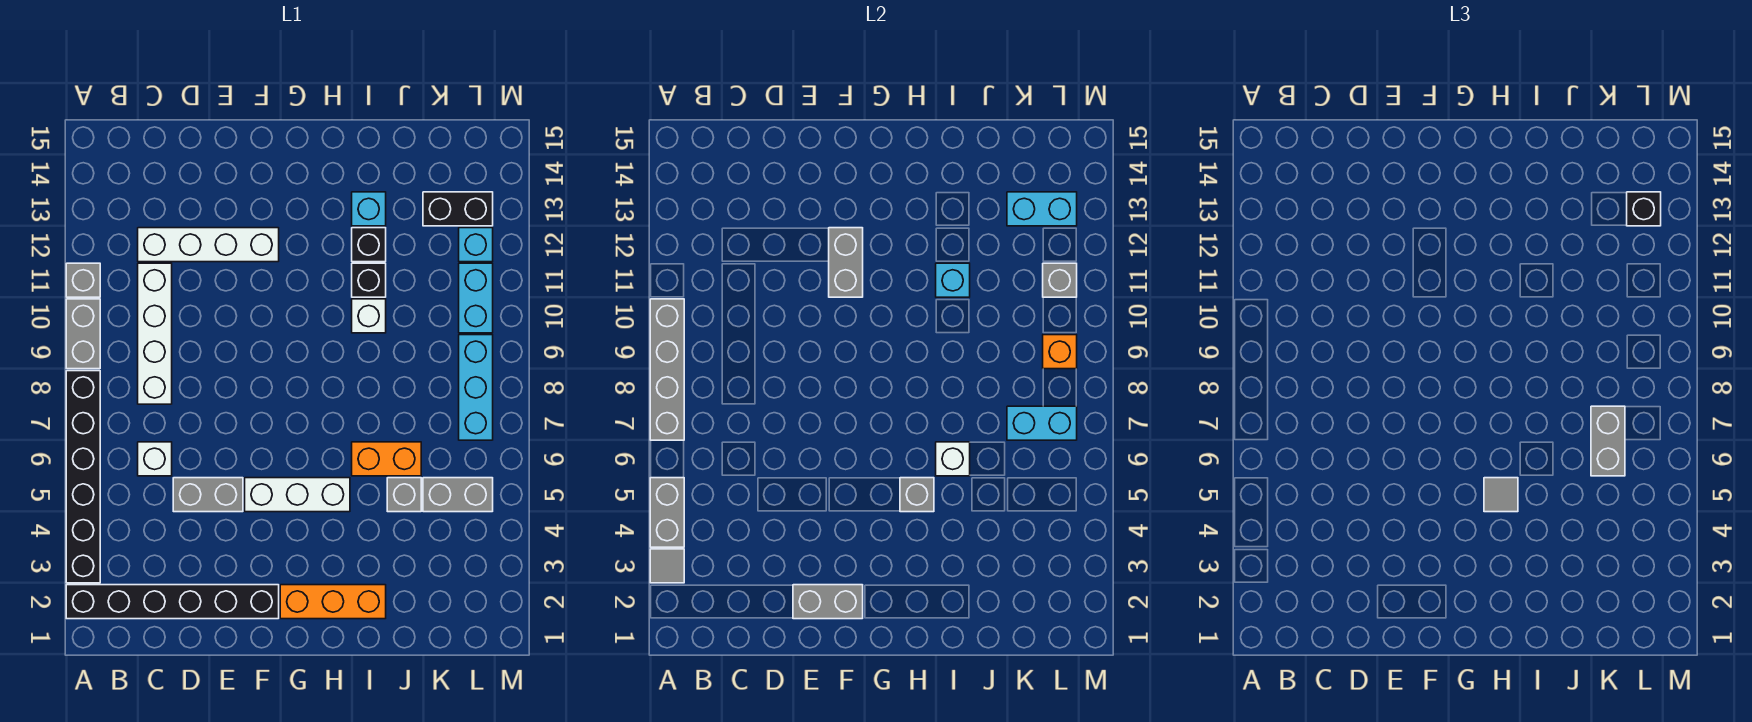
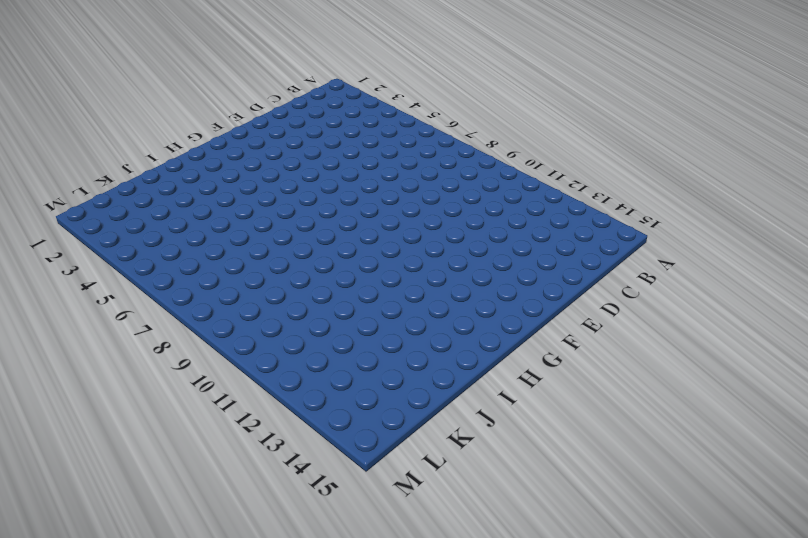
none -> black 1x6 brick [66,585,279,619]
none -> black 1x6 brick [66,371,100,583]
none -> grey 1x2 brick [66,299,100,369]
none -> grey 1x1 brick [66,263,100,297]

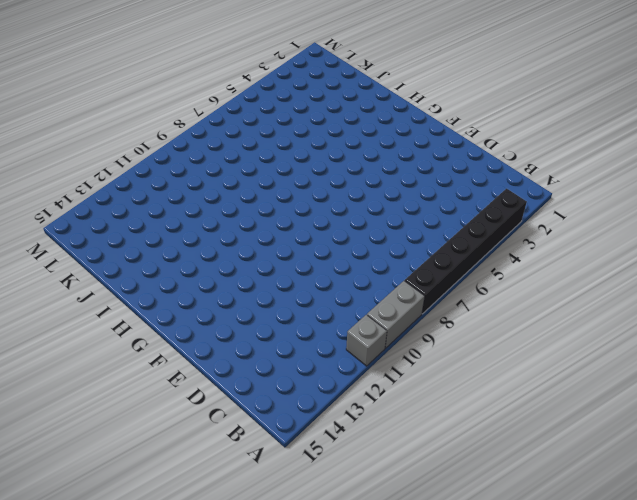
none -> black 1x6 brick [66,585,279,619]
none -> white 1x1 brick [138,442,172,476]
none -> white 1x4 brick [138,263,172,404]
none -> white 1x4 brick [138,228,279,262]

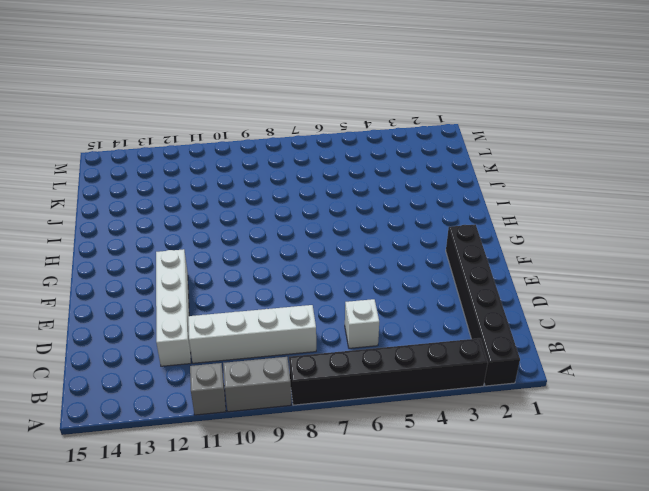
none -> grey 1x2 brick [173,478,243,512]
none -> white 1x3 brick [245,478,350,512]
none -> orange 1x3 brick [280,585,386,619]
none -> orange 1x2 brick [352,442,421,476]

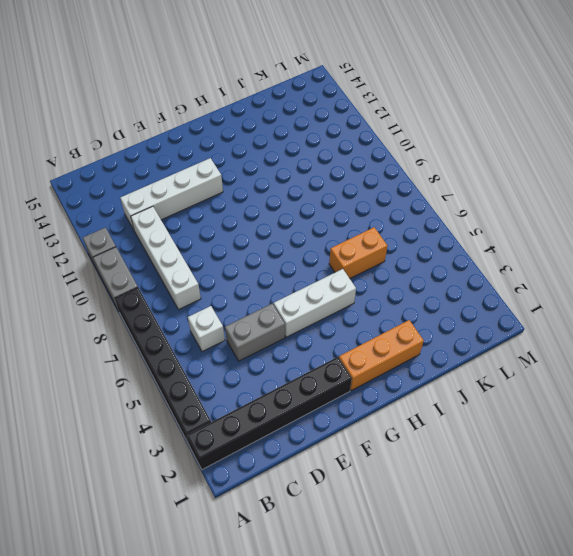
none -> white 1x1 brick [352,299,386,333]
none -> black 1x1 brick [352,263,386,297]
none -> black 1x1 brick [352,228,386,262]
none -> cyan 1x1 brick [352,192,386,226]

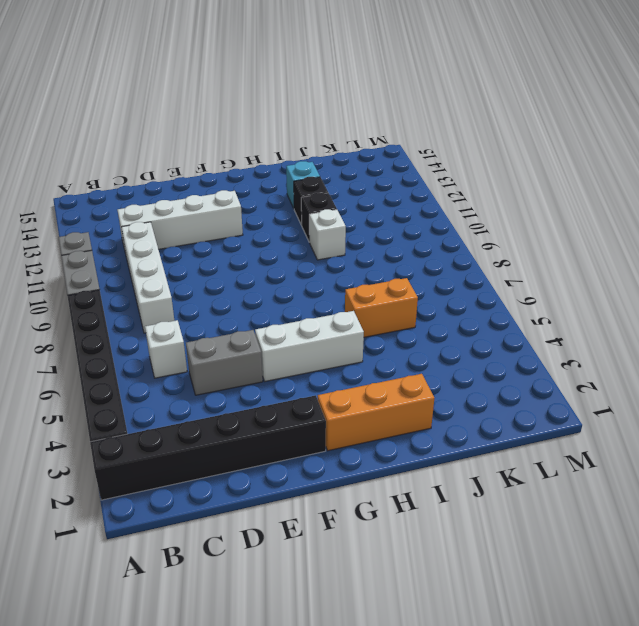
none -> grey 1x1 brick [387,478,421,512]
none -> grey 1x2 brick [423,478,493,512]
none -> black 1x2 brick [423,192,493,226]
none -> cyan 1x3 brick [459,335,493,440]

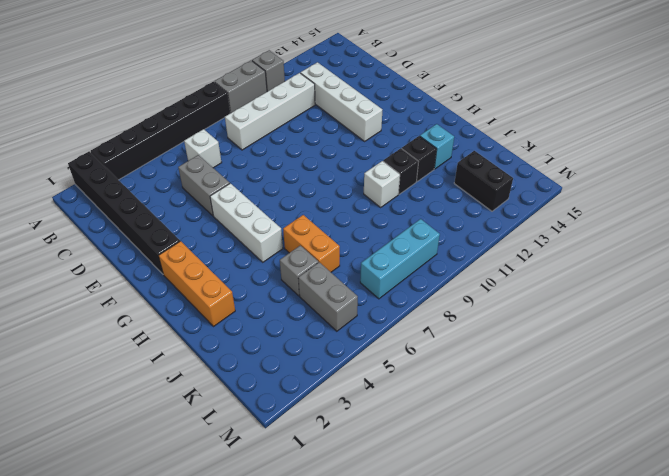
none -> cyan 1x2 brick [459,263,493,333]
none -> cyan 1x1 brick [459,228,493,262]
none -> grey 1x1 tile [650,549,684,583]
none -> grey 1x2 brick [650,478,684,547]

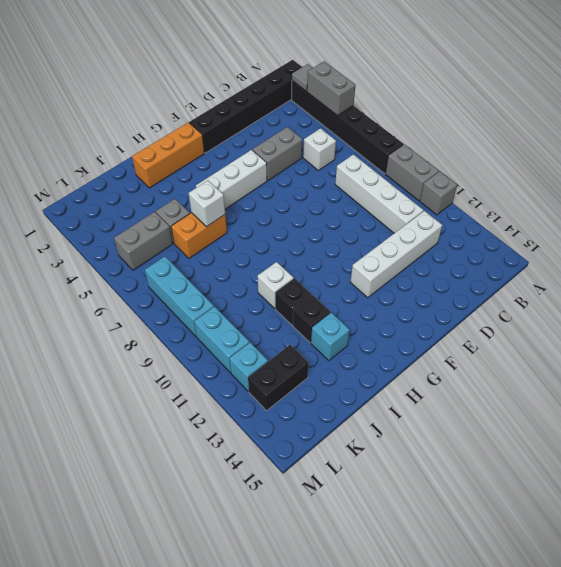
none -> grey 1x4 brick [650,299,684,440]
none -> grey 1x2 brick [793,585,863,619]
none -> grey 1x2 brick [829,228,863,297]
none -> grey 1x1 brick [900,478,934,512]

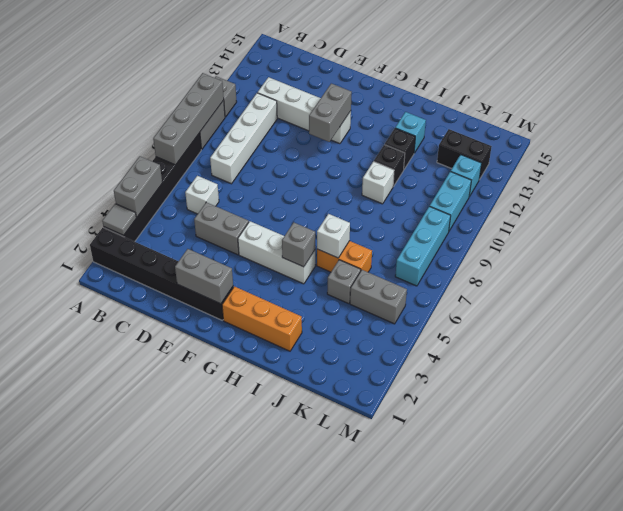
none -> cyan 1x1 brick [936,263,970,297]
none -> cyan 1x2 brick [1007,406,1077,440]
none -> cyan 1x2 brick [1007,192,1077,226]
none -> orange 1x1 brick [1043,335,1077,369]

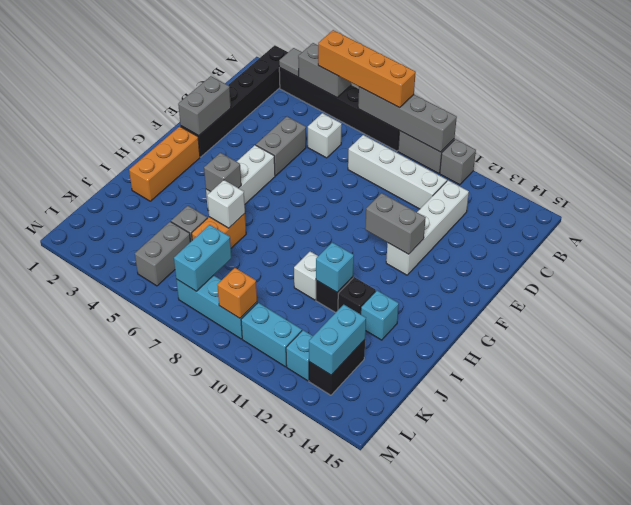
orange 1x4 brick [318,30,416,108] -> none
none -> grey 1x1 brick [1043,263,1077,297]
none -> grey 1x1 tile [1484,478,1518,512]
none -> grey 1x2 brick [1591,406,1625,476]
none -> black 1x1 brick [1627,192,1661,226]

